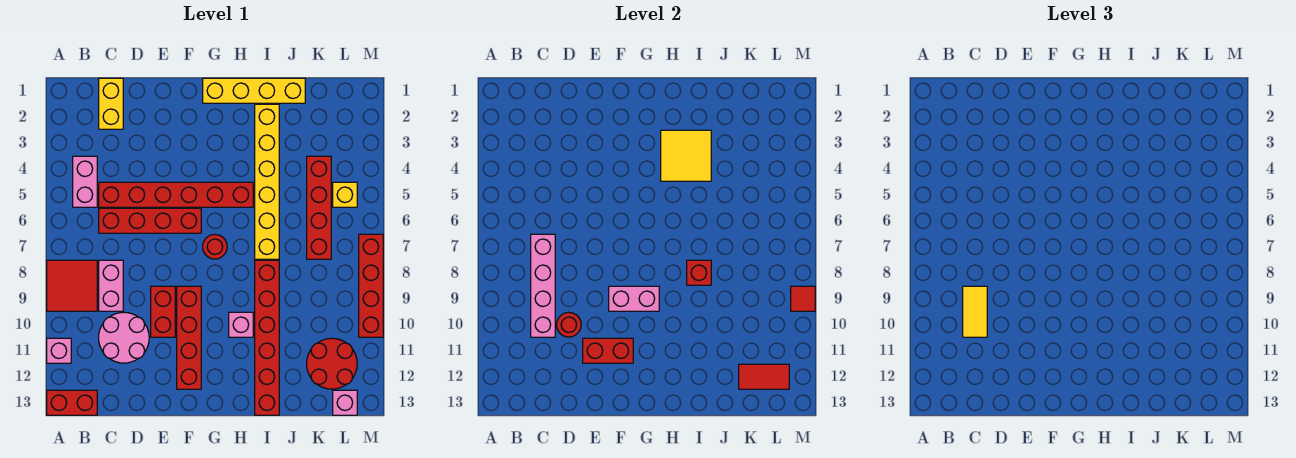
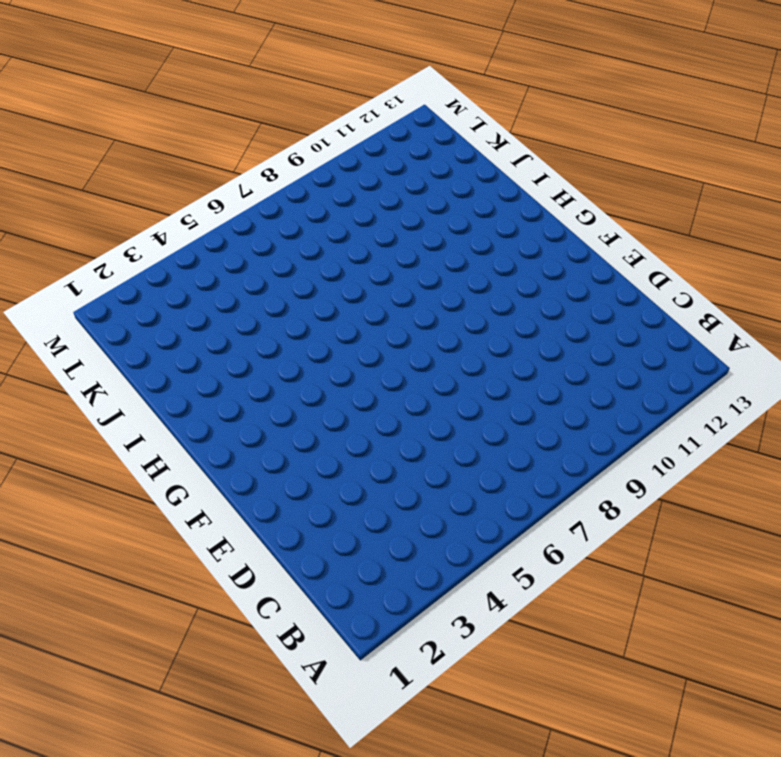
none -> red 2x2 tile [47,260,97,311]
none -> pink 1x1 brick [47,338,71,363]
none -> red 1x2 brick [47,390,97,415]
none -> pink 1x2 brick [73,156,97,207]

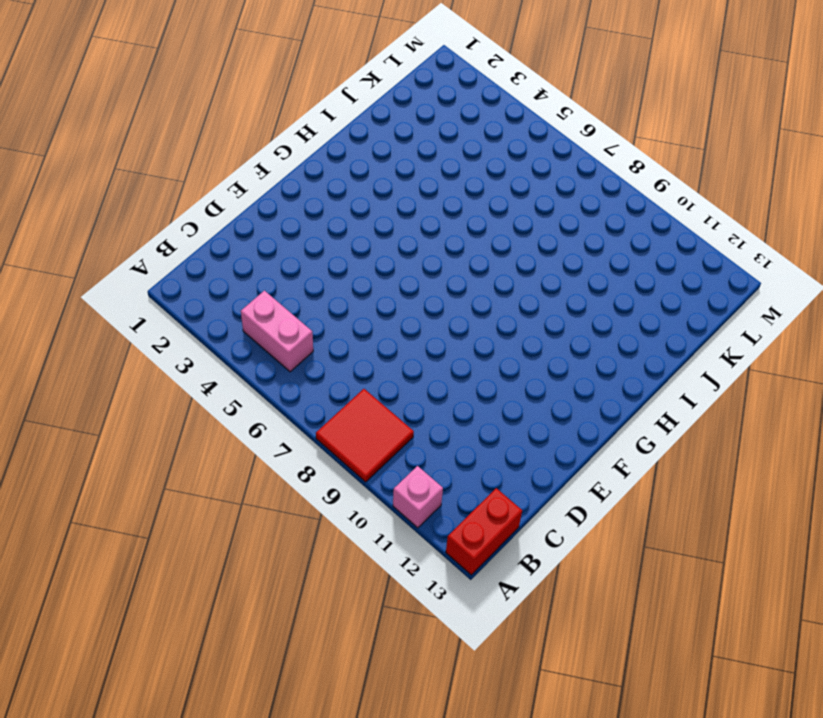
none -> yellow 1x2 brick [99,78,123,129]
none -> red 1x6 brick [99,182,253,207]
none -> red 1x4 brick [99,208,201,233]
none -> pink 1x2 brick [99,260,123,311]

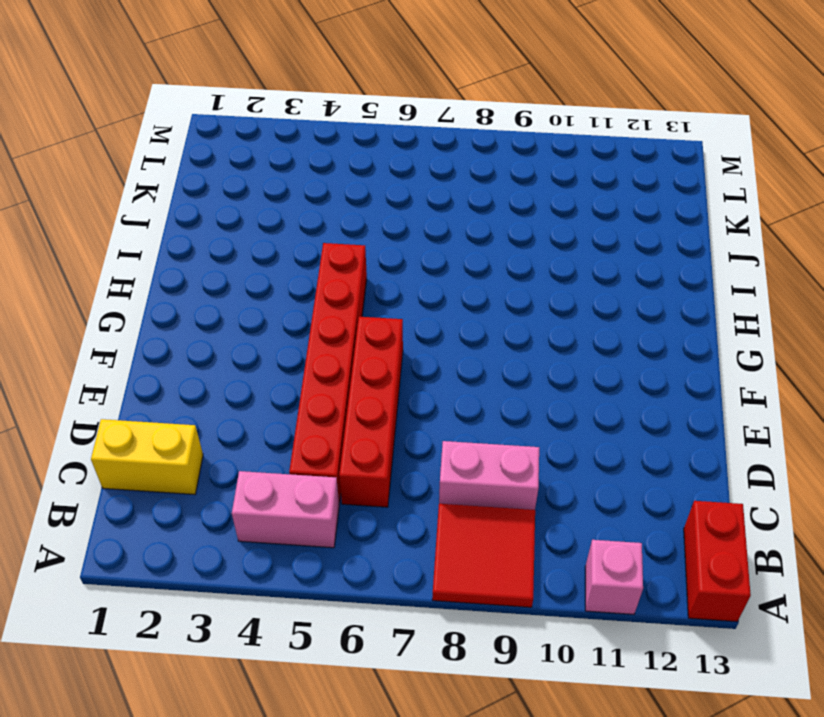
none -> pink 2x2 round brick [99,312,149,363]
none -> red 1x2 brick [151,286,175,337]
none -> red 1x4 brick [177,286,201,389]
none -> yellow 1x4 brick [203,78,305,103]

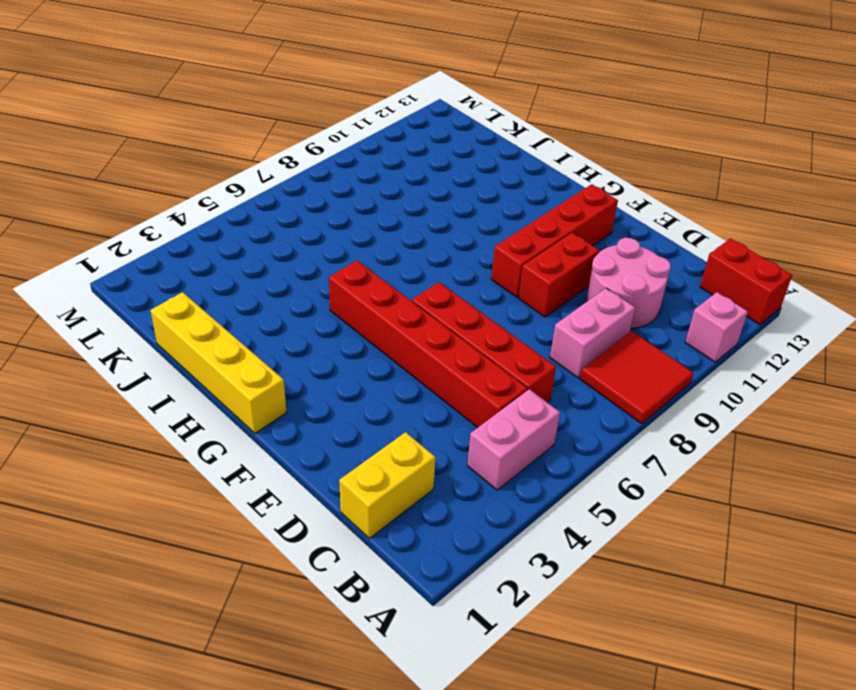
none -> red 1x1 round brick [203,234,227,259]
none -> pink 1x1 brick [229,312,253,337]
none -> yellow 1x6 brick [255,104,279,259]
none -> red 1x6 brick [255,260,279,415]

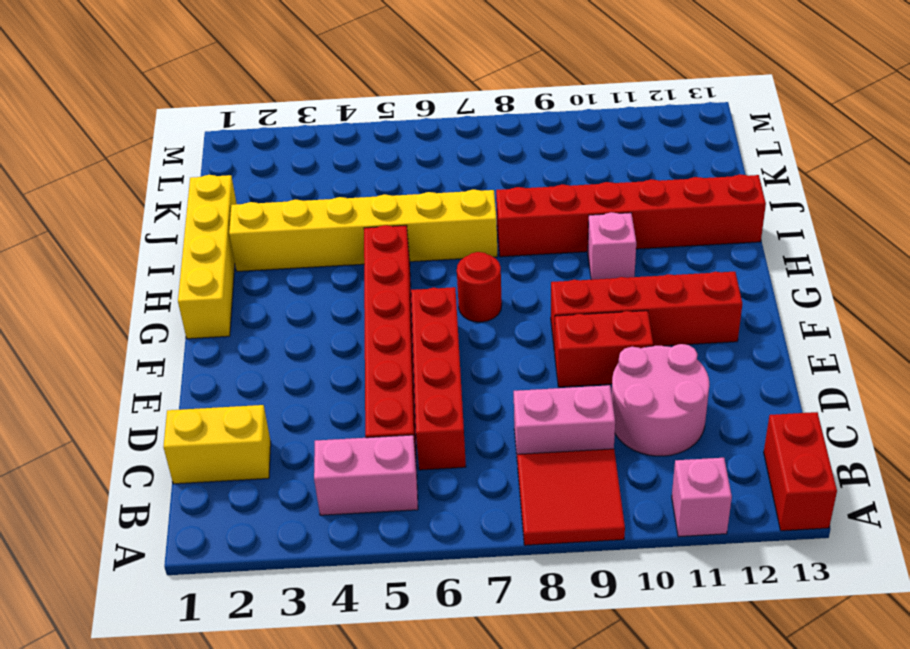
none -> red 1x4 brick [307,156,331,259]
none -> red 2x2 round brick [307,338,357,389]
none -> yellow 1x1 brick [333,182,357,207]
none -> pink 1x1 brick [333,390,357,415]

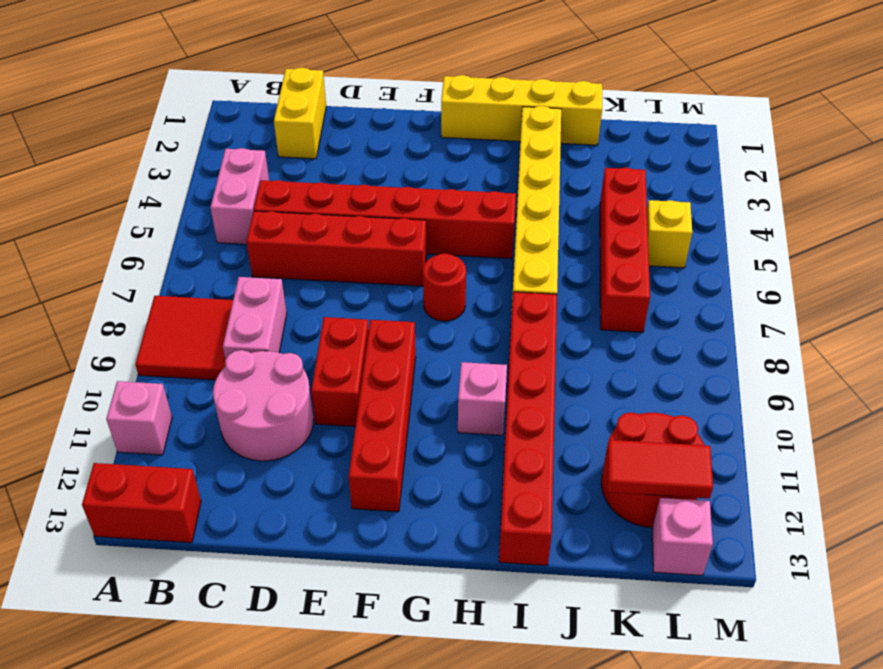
none -> red 1x4 brick [359,234,383,337]
none -> pink 1x4 brick [531,234,555,337]
none -> red 1x1 round brick [557,312,581,337]
none -> red 1x2 brick [583,338,633,363]

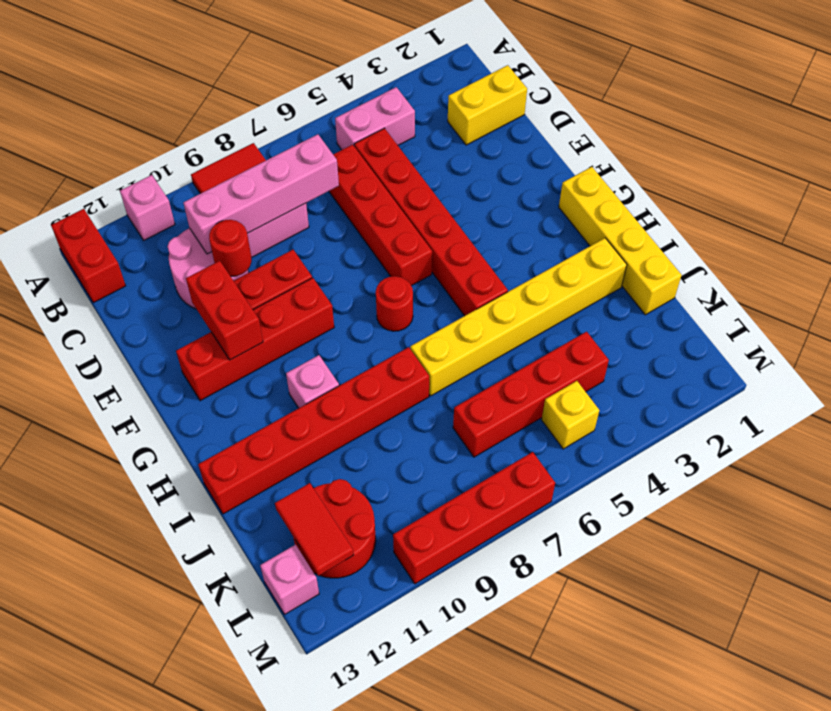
none -> pink 1x2 brick [609,286,659,311]
none -> yellow 2x2 tile [661,130,711,181]
none -> red 1x1 brick [687,260,711,285]
none -> red 1x1 tile [791,286,815,311]

